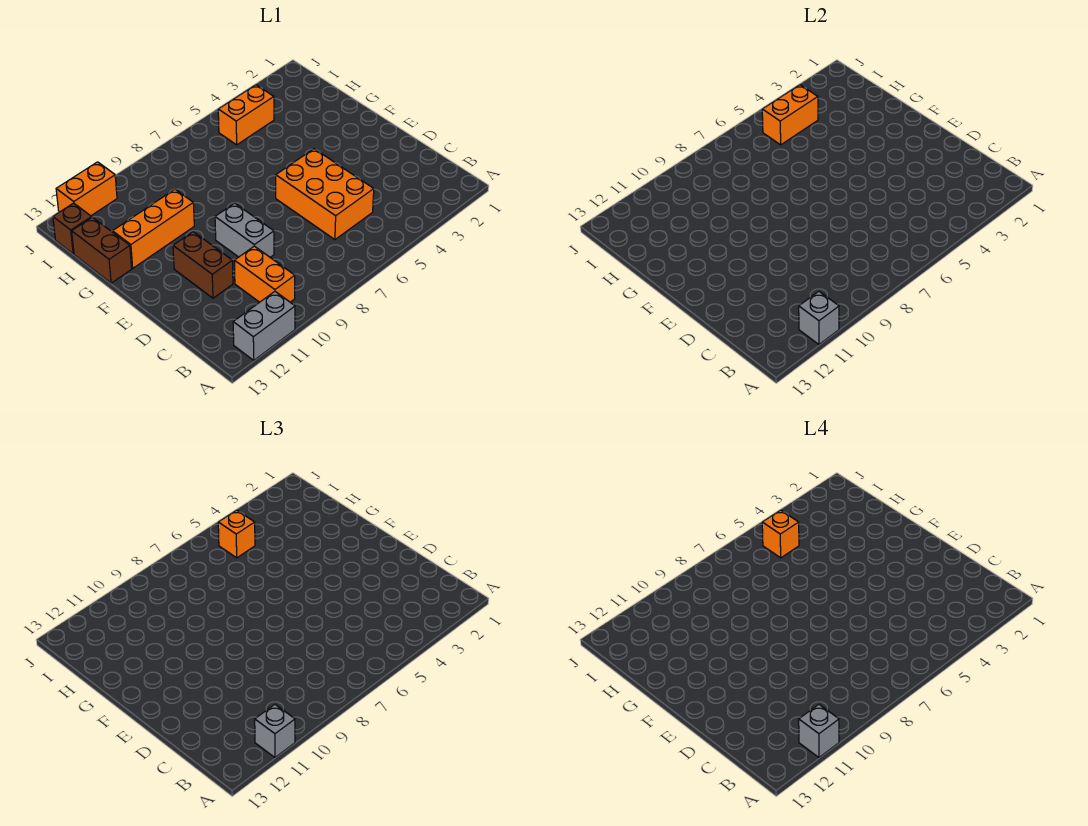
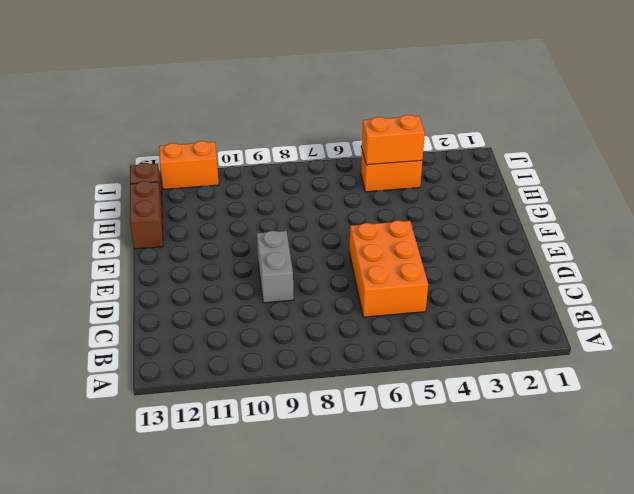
none -> grey 1x2 brick [233,292,295,360]
none -> orange 1x2 brick [234,246,295,302]
none -> brown 1x2 brick [173,232,233,298]

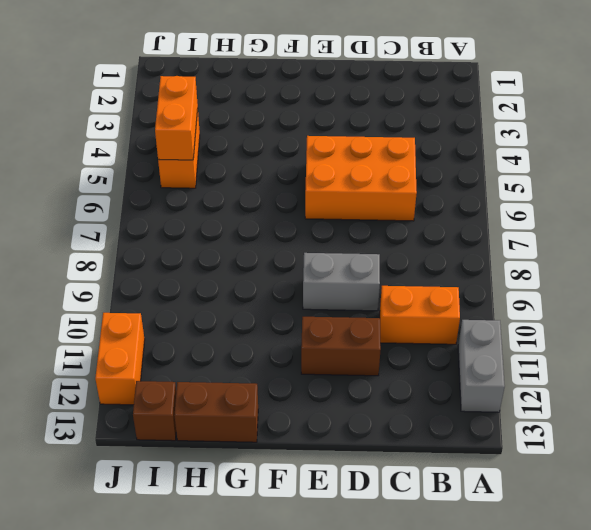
none -> orange 1x3 brick [113,189,194,268]
none -> grey 1x1 brick [799,292,839,344]
none -> grey 1x1 brick [255,705,295,757]

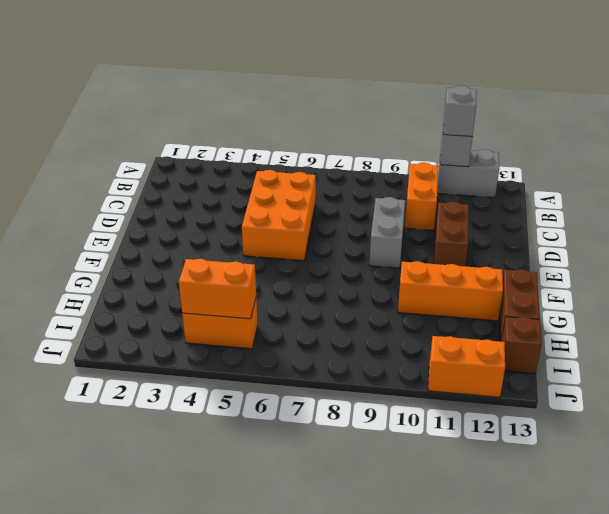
none -> orange 1x1 brick [218,510,255,558]
none -> grey 1x1 brick [799,705,839,757]
none -> orange 1x1 brick [762,510,799,558]

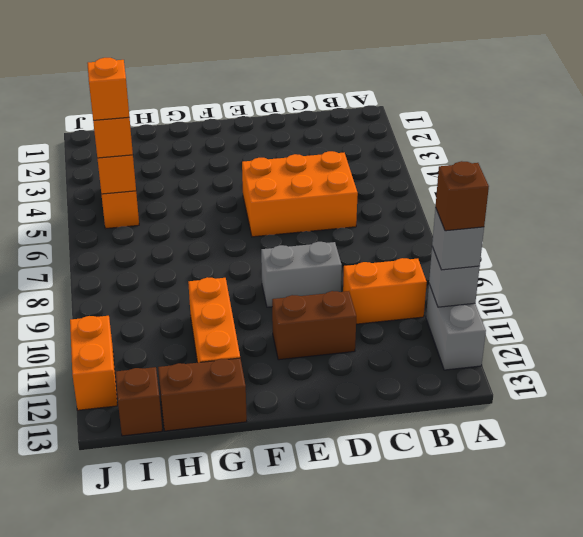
brown 1x1 brick [436,161,489,231] -> grey 1x1 brick [799,705,839,757]

